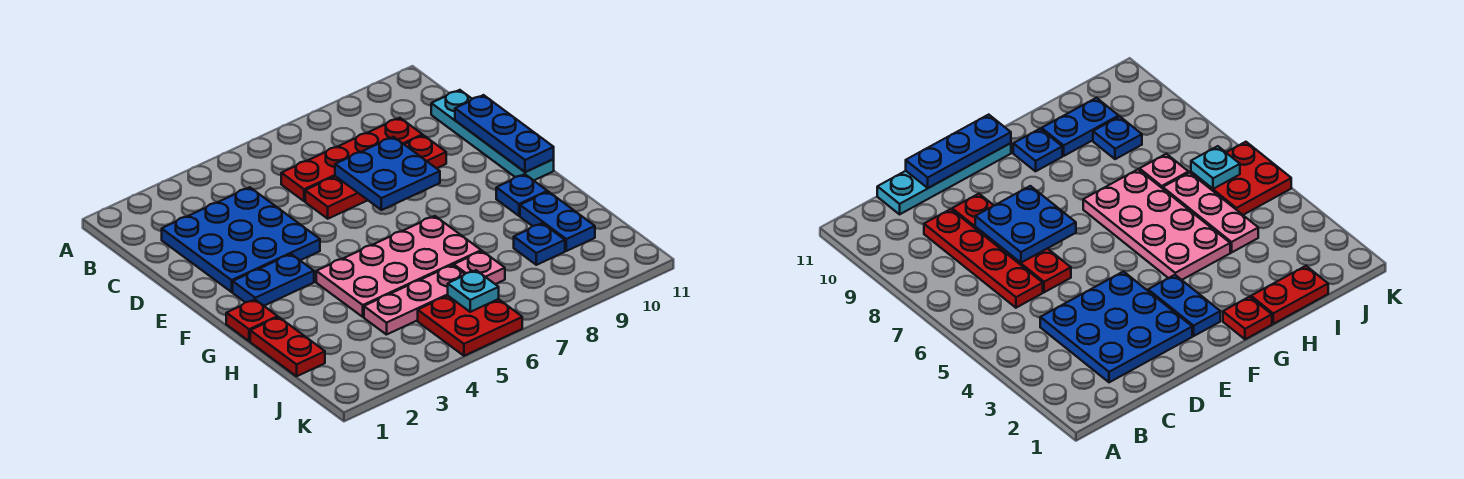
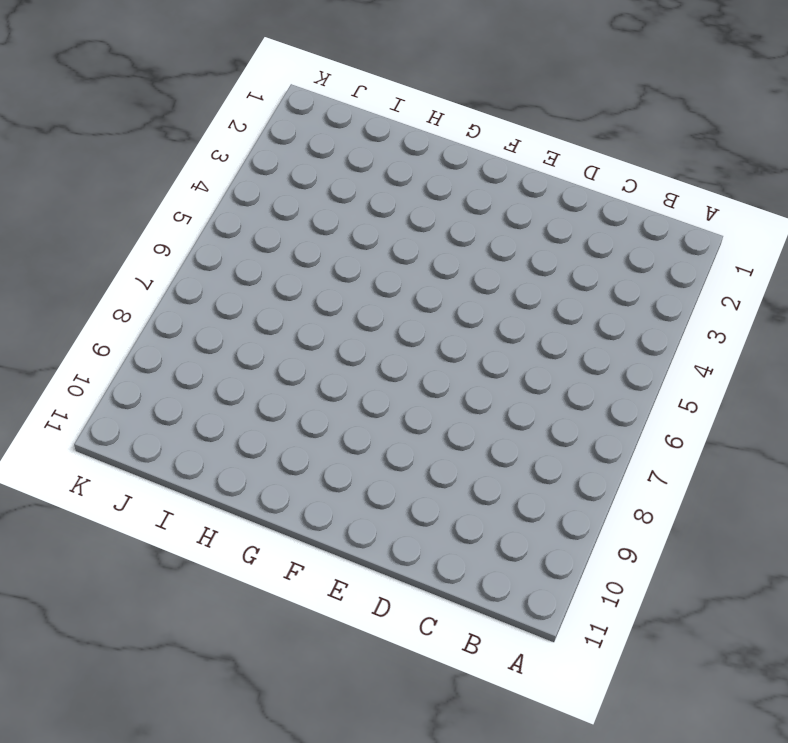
none -> blue 3x3 plate [162,187,320,292]
none -> red 1x4 plate [281,118,423,201]
none -> cyan 1x4 plate [431,90,554,180]

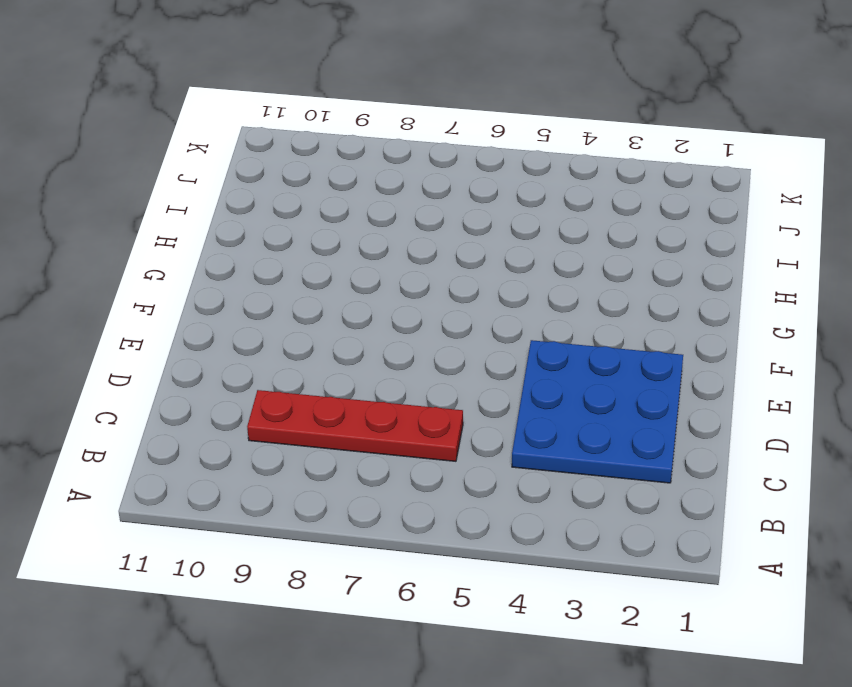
none -> cyan 1x4 plate [431,90,554,180]
none -> red 1x4 plate [305,135,446,219]
none -> blue 1x2 plate [233,254,314,306]

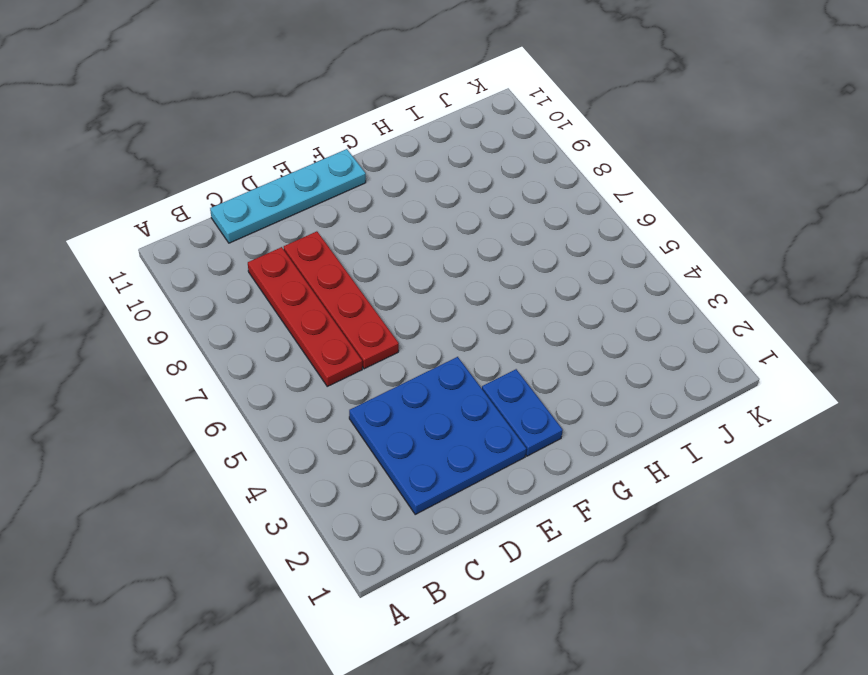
none -> red 1x1 plate [226,300,278,341]
none -> pink 2x4 plate [316,216,481,317]
none -> blue 1x1 plate [496,174,547,216]

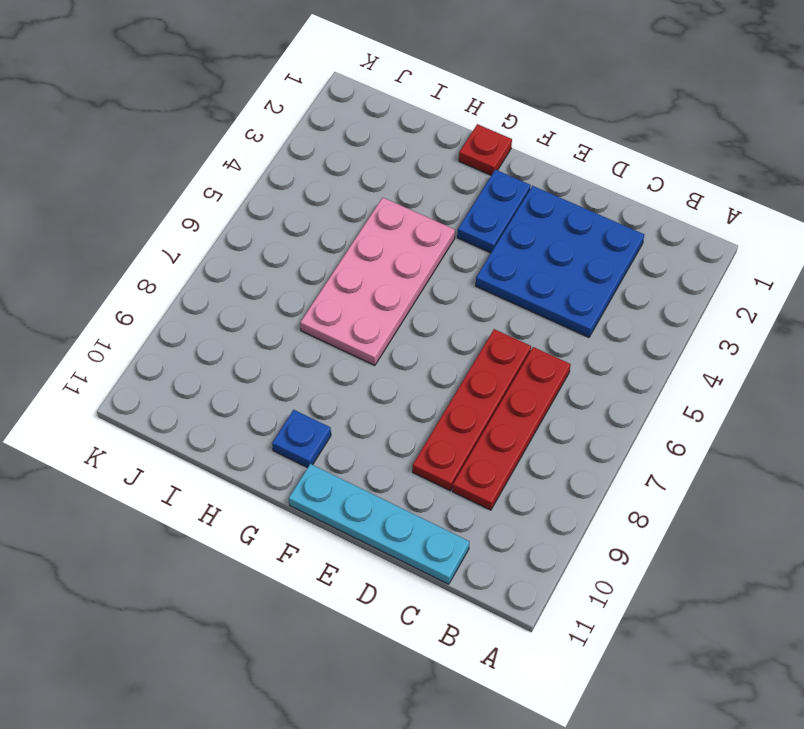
none -> red 1x2 plate [250,317,325,376]
none -> blue 1x2 plate [520,192,595,251]
none -> pink 1x3 plate [364,265,464,335]

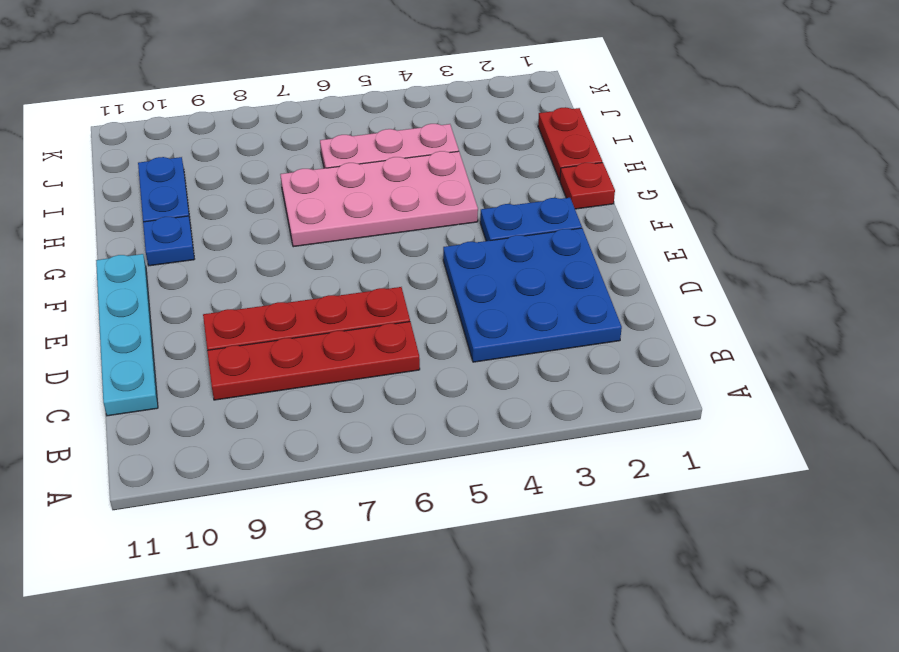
none -> pink 1x1 plate [454,251,505,284]
none -> blue 1x1 plate [514,223,565,265]
none -> red 2x2 plate [418,296,522,356]

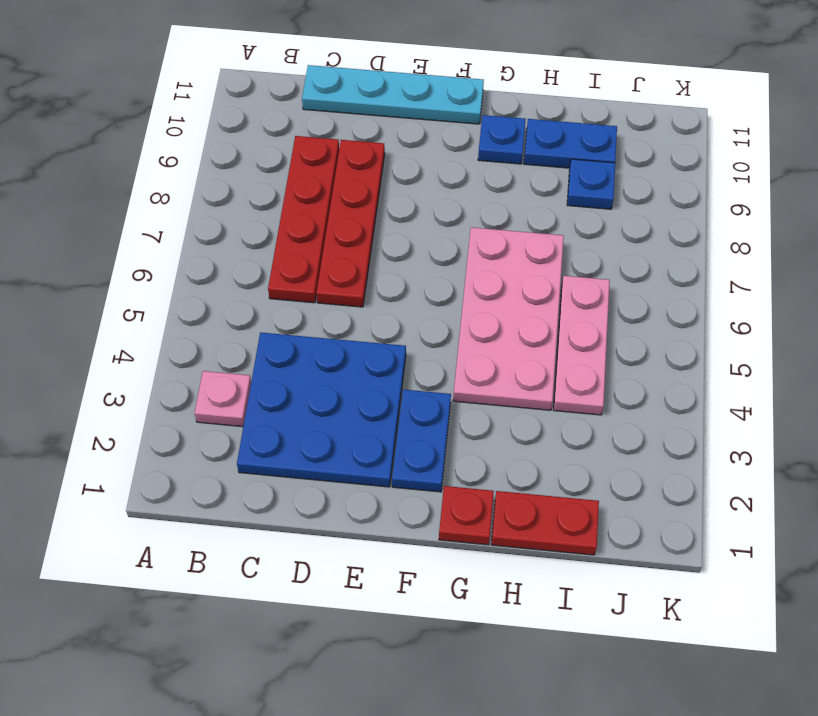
pink 1x1 plate [194,371,251,427] -> pink 1x1 plate moved to [454,251,505,284]
none -> red 2x2 plate [418,296,522,356]
none -> blue 2x2 plate [335,137,440,210]
none -> blue 1x3 plate [455,95,554,172]

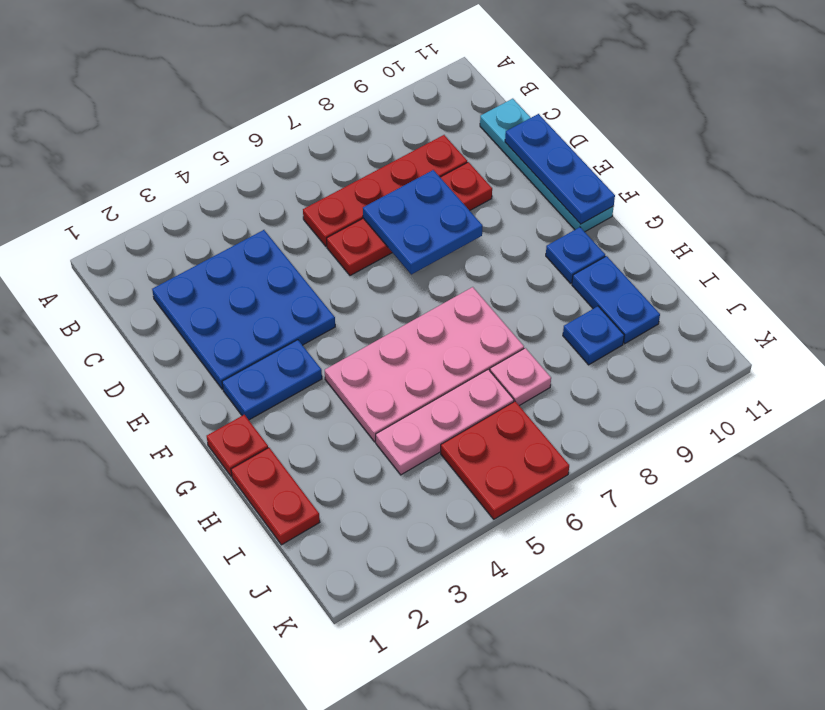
none -> cyan 1x1 plate [448,270,499,312]

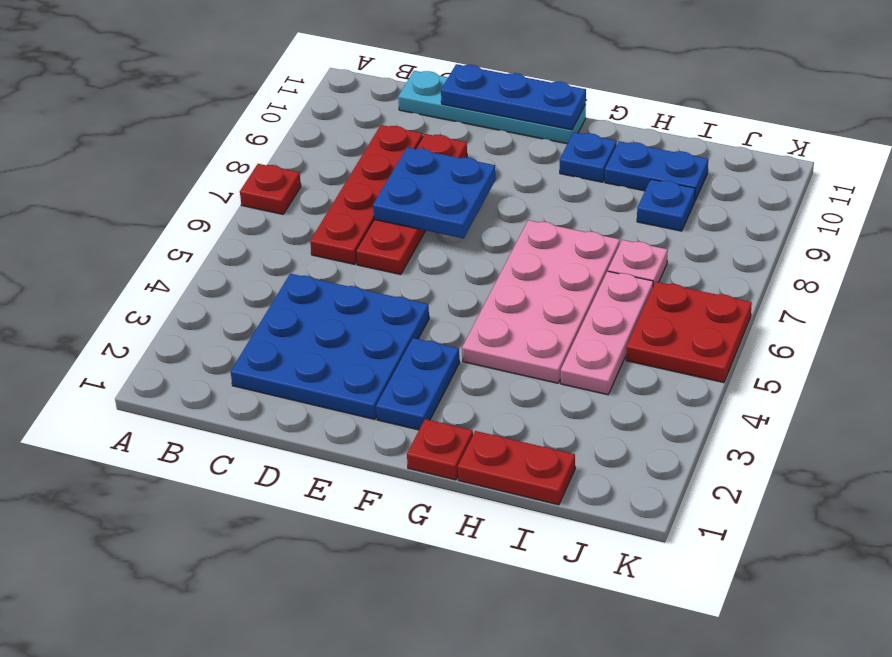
red 1x1 plate [240,164,301,214] -> none
none -> cyan 1x1 plate [448,270,499,312]

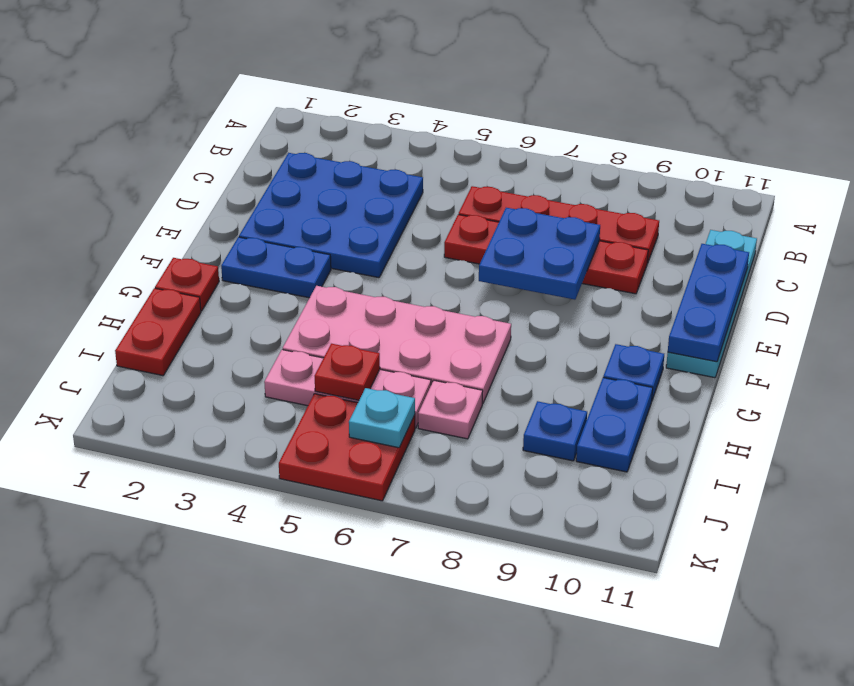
red 1x1 plate [315,344,380,400] -> none

